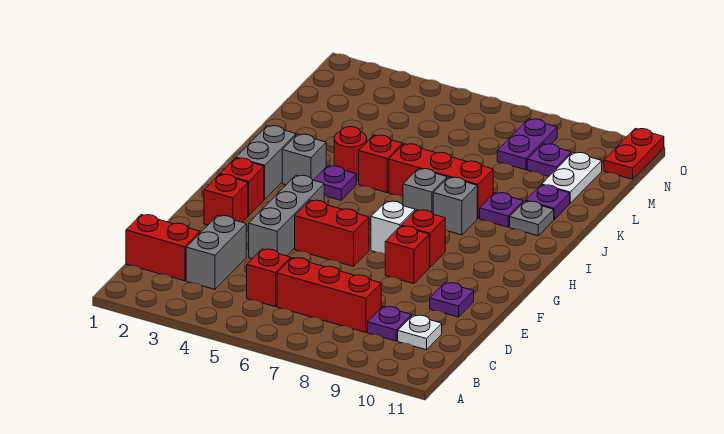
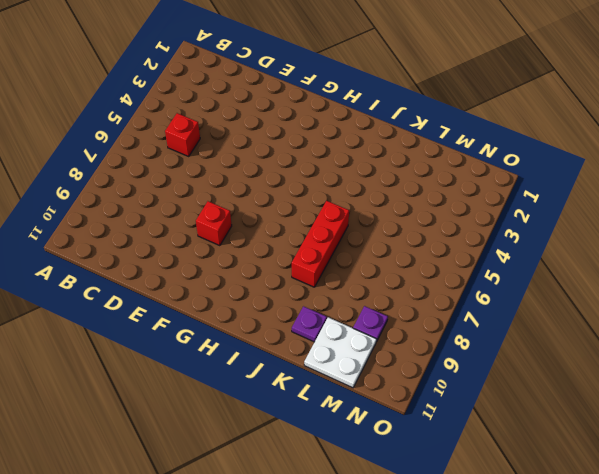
white 2x2 plate [304,317,376,388] -> white 1x2 plate [542,152,602,203]
none -> red 1x2 brick [126,215,200,281]
none -> grey 1x2 brick [186,215,246,289]
none -> red 1x3 brick [277,258,381,332]

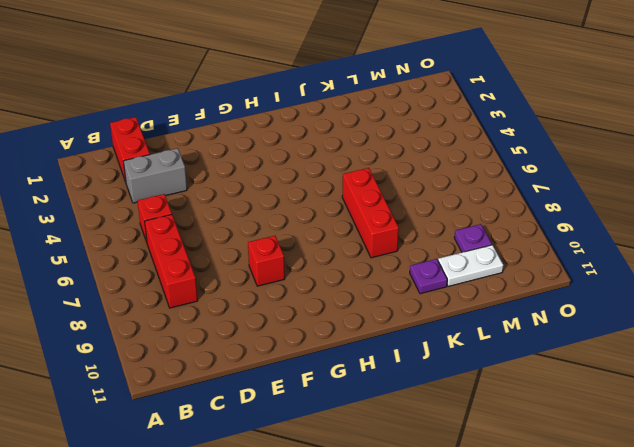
none -> purple 1x1 plate [368,307,412,341]
none -> white 1x1 plate [398,315,442,350]
none -> grey 1x3 brick [249,175,324,259]

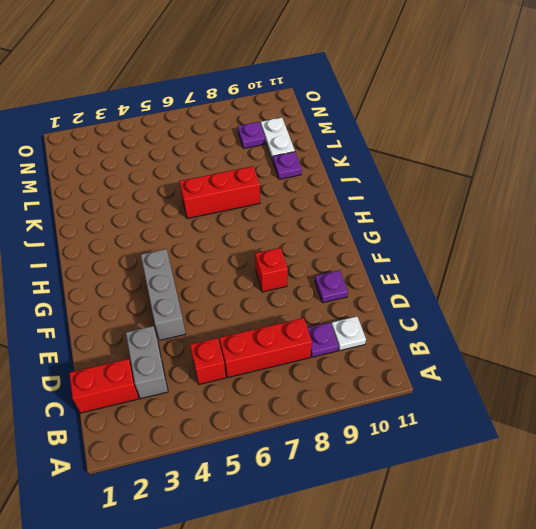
none -> red 1x1 brick [204,174,248,225]
none -> red 1x2 brick [295,200,369,266]
none -> red 1x1 brick [220,158,264,216]

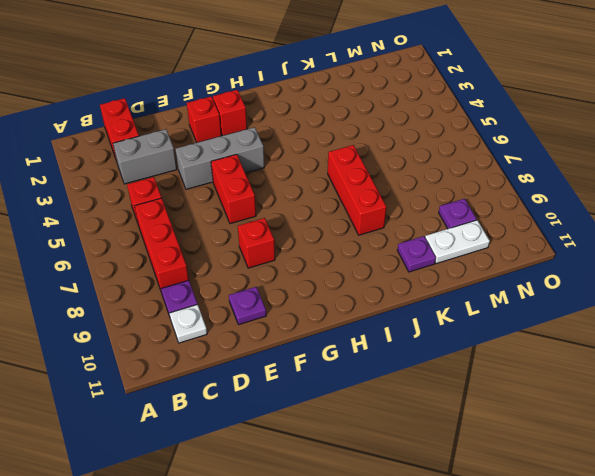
none -> white 1x1 brick [371,201,415,254]
none -> red 1x1 brick [401,210,445,267]
none -> grey 1x2 brick [236,126,296,199]

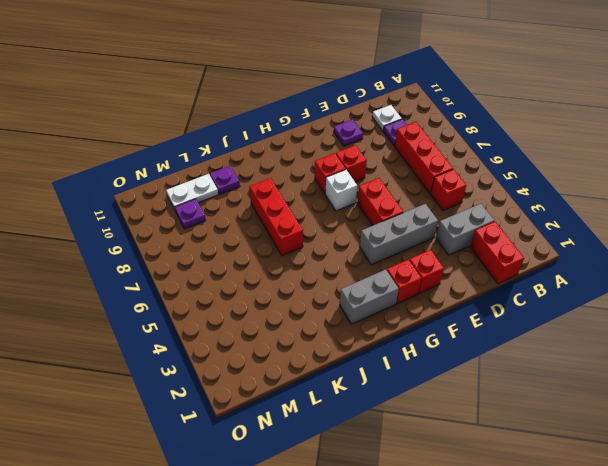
none -> grey 1x1 brick [282,134,326,185]
none -> purple 1x1 plate [314,166,356,200]
none -> grey 1x1 brick [403,169,447,213]

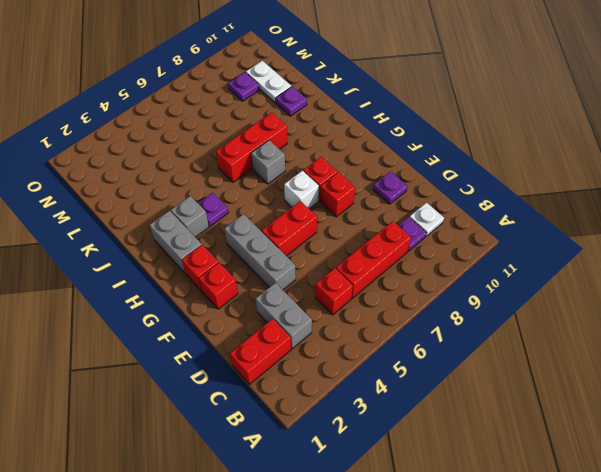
none -> grey 1x1 brick [433,177,477,235]
none -> red 1x1 round brick [334,127,367,180]
none -> red 1x1 brick [359,135,403,193]

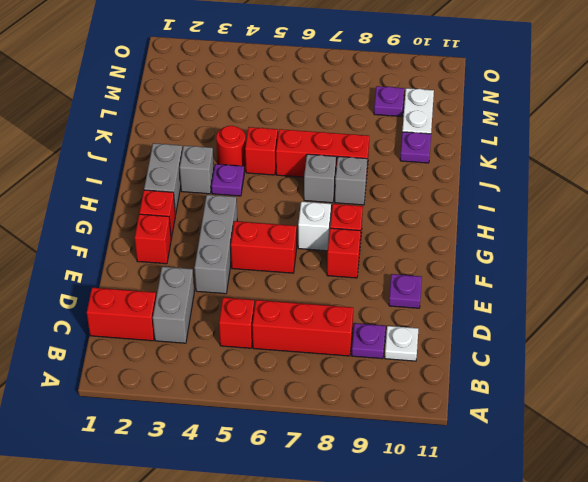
none -> purple 1x1 plate [480,193,523,227]
none -> grey 1x1 plate [510,201,554,236]
none -> purple 1x2 plate [497,119,557,170]

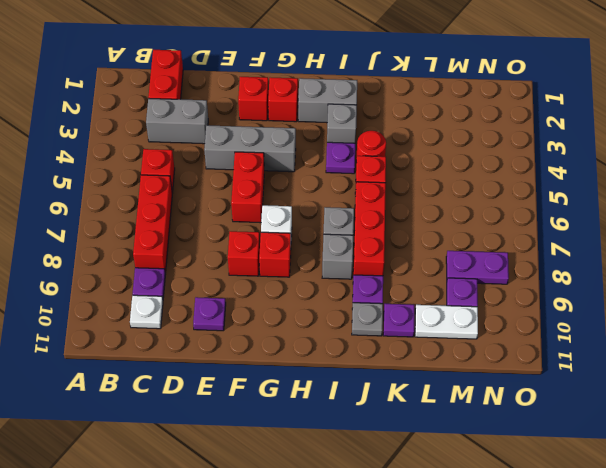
none -> red 1x2 plate [604,128,664,179]

